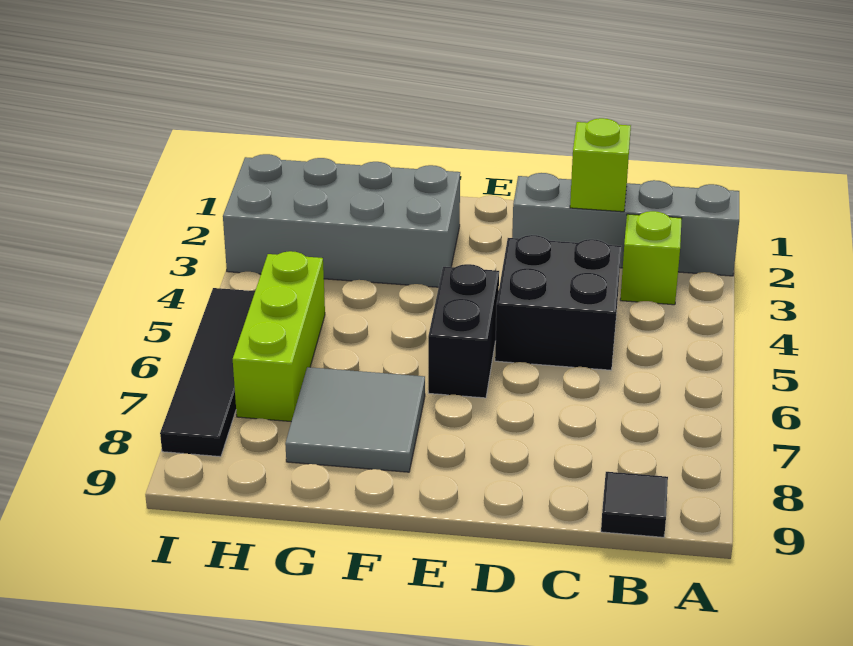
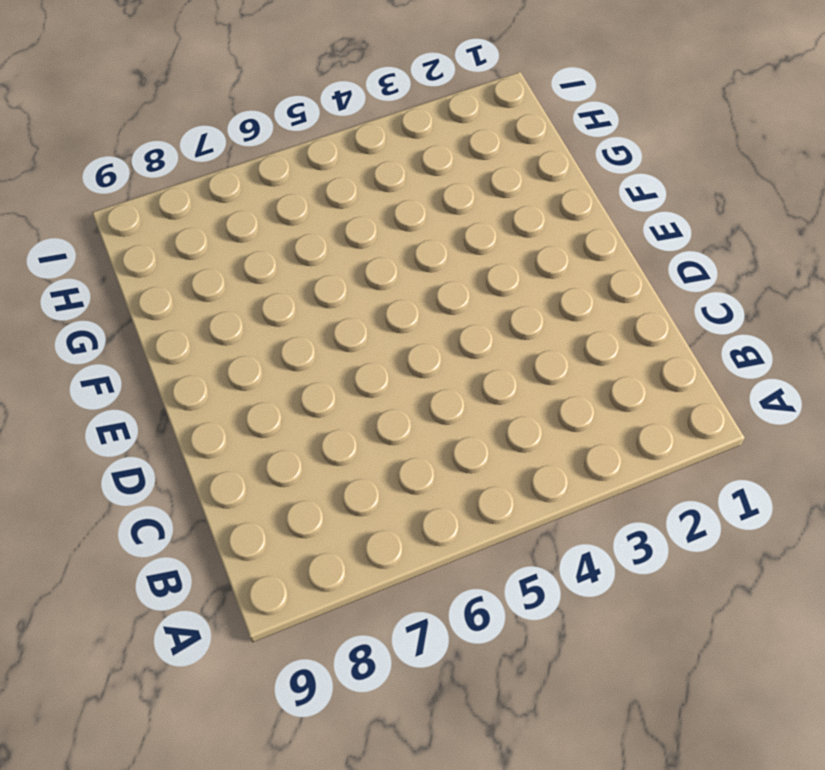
none -> grey 1x4 brick [512,173,739,276]
none -> lime 1x1 brick [620,211,682,305]

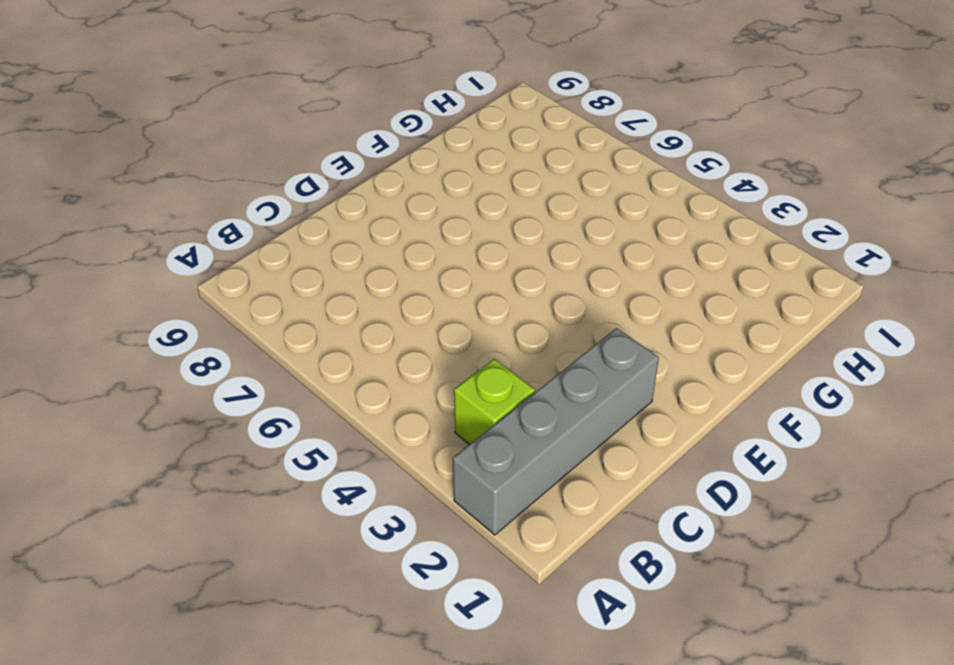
none -> black 1x1 tile [601,472,668,537]
none -> black 2x2 brick [495,235,621,370]

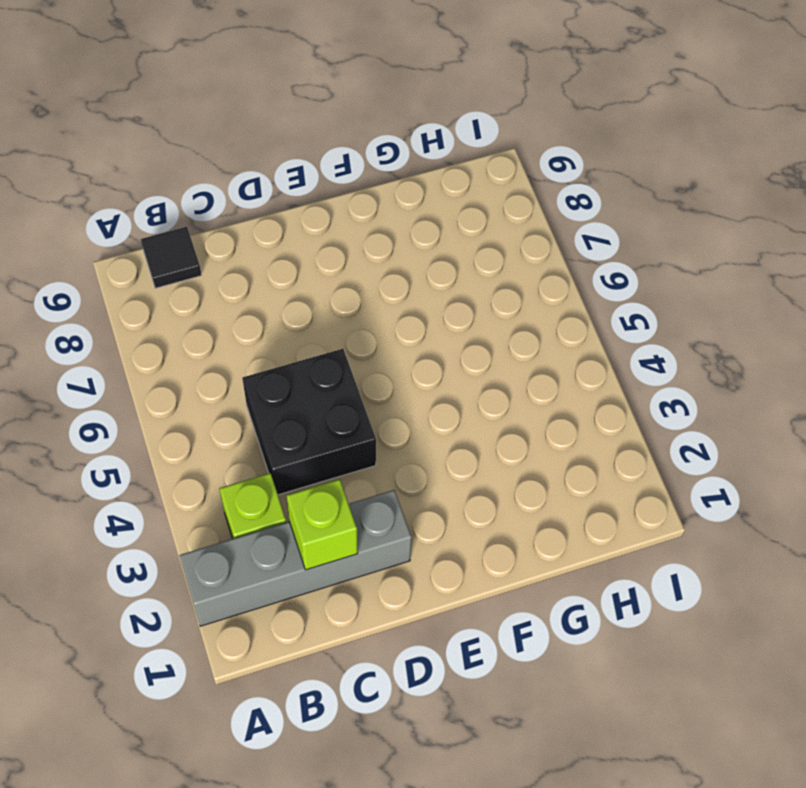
none -> black 1x2 brick [428,264,499,398]
none -> grey 2x4 brick [223,154,460,287]

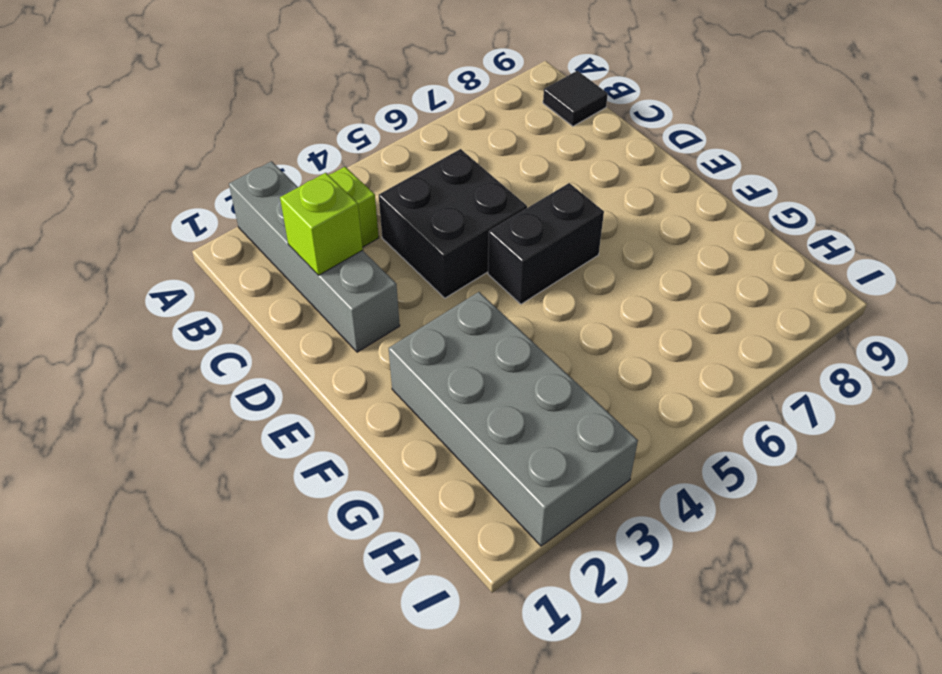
none -> grey 2x2 tile [285,367,425,472]
none -> lime 1x3 brick [233,251,325,422]

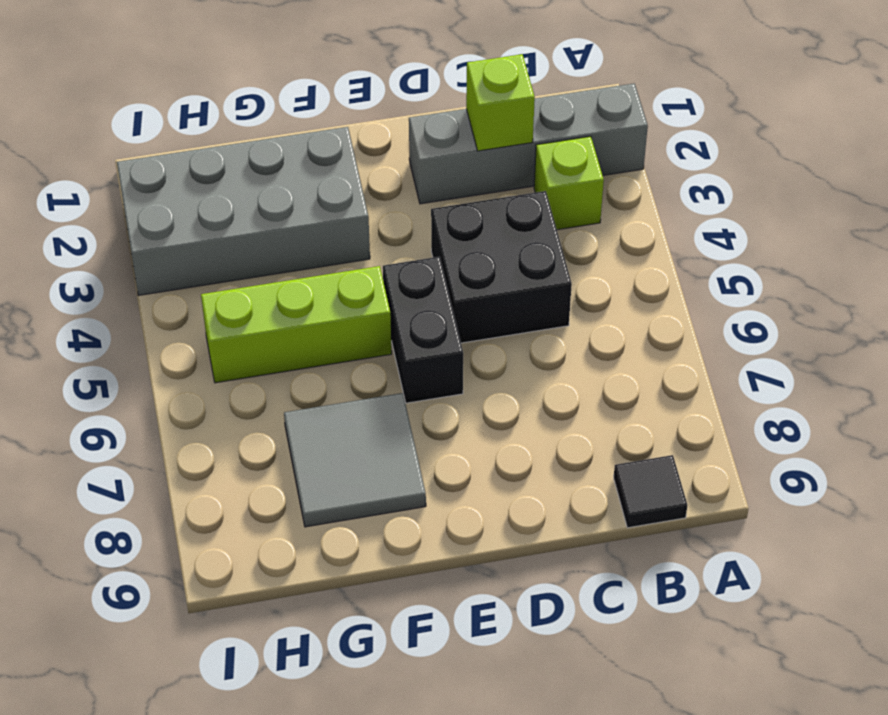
lime 1x3 brick [201,266,392,383] -> lime 1x3 brick turned to [233,251,325,422]
none -> black 1x4 tile [160,288,255,457]

